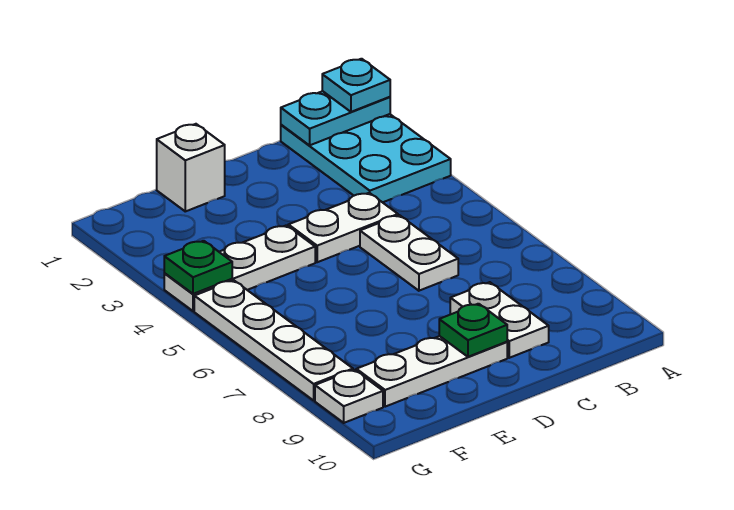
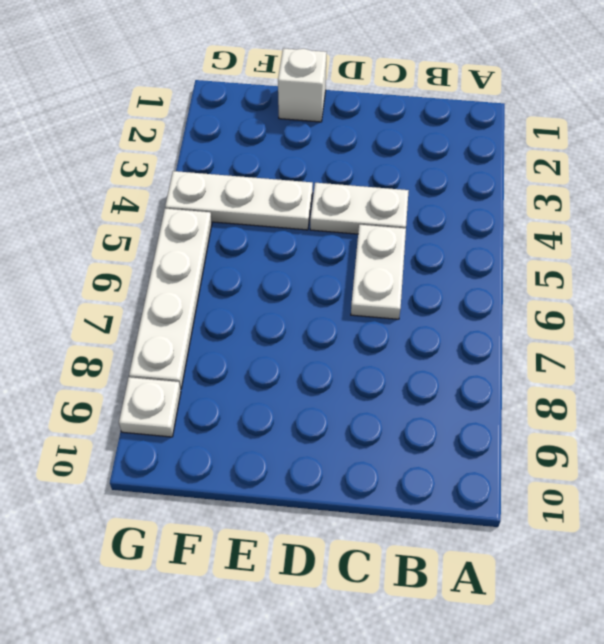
none -> cyan 2x3 plate [281,114,451,202]
none -> white 1x2 plate [450,282,549,358]
none -> white 1x3 plate [356,336,507,407]

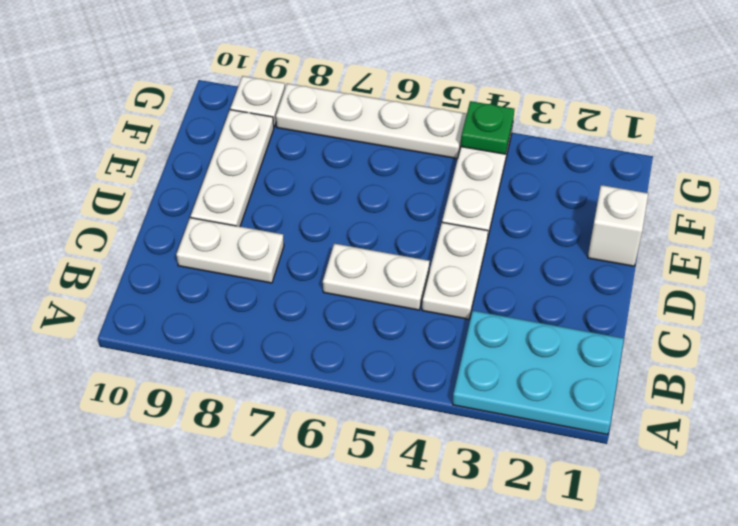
none -> cyan 1x2 plate [281,91,390,145]
none -> green 1x1 plate [439,304,507,357]
none -> cyan 1x1 plate [322,59,390,112]

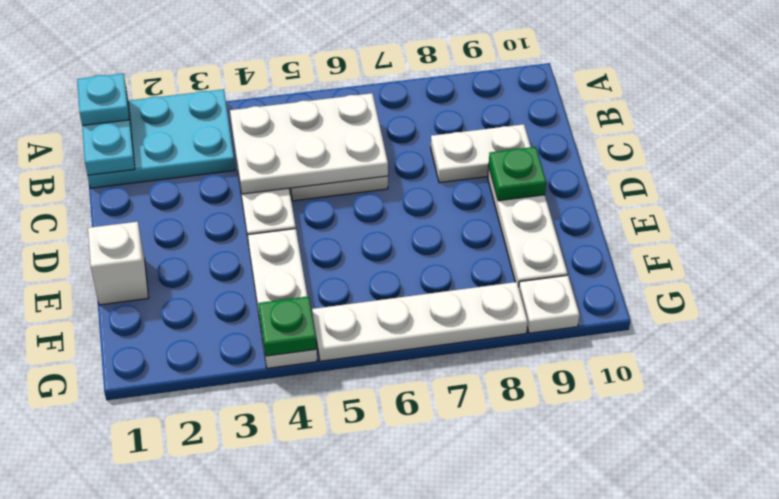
white 2x3 plate [230,93,388,194] -> none

